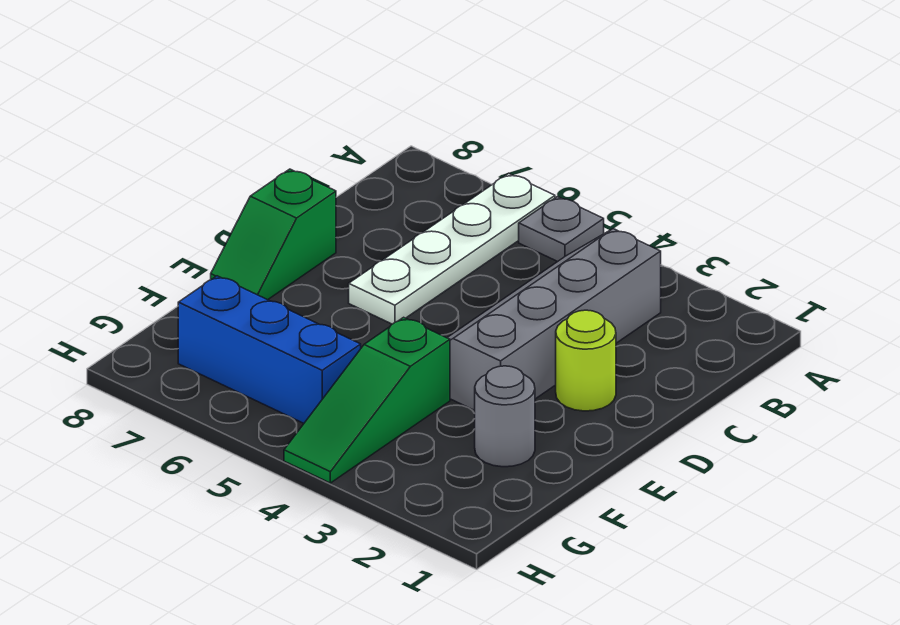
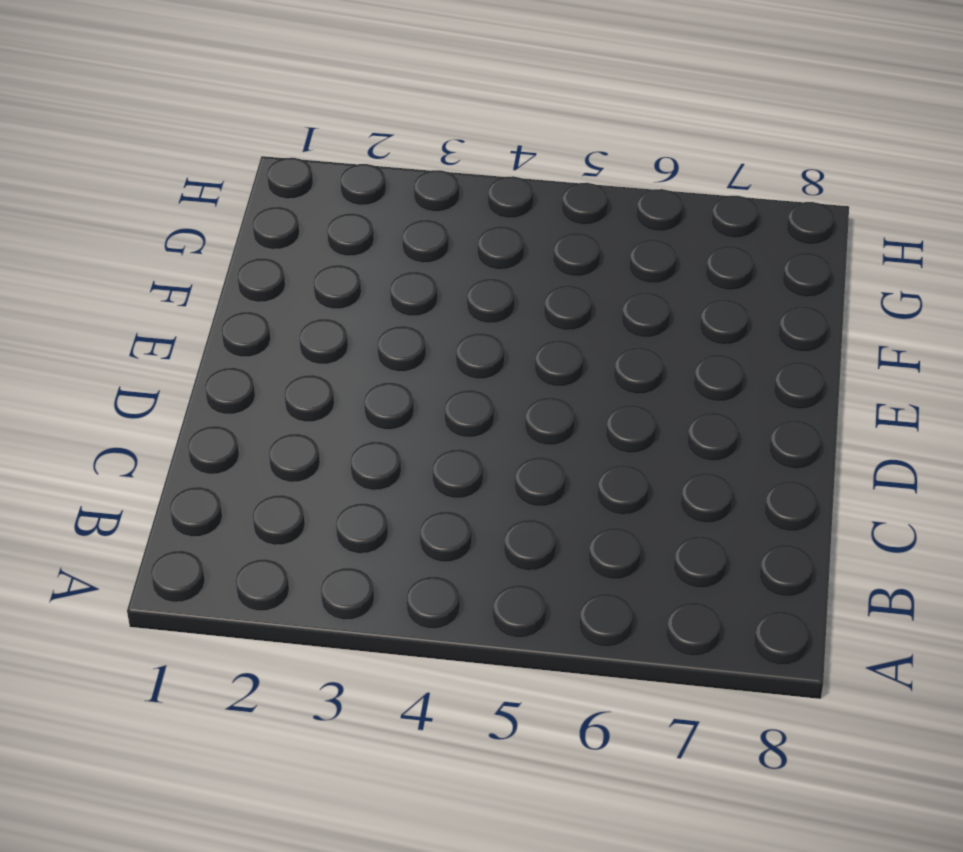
none -> grey 1x1 plate [519,197,604,262]
none -> white 1x4 plate [349,173,555,324]

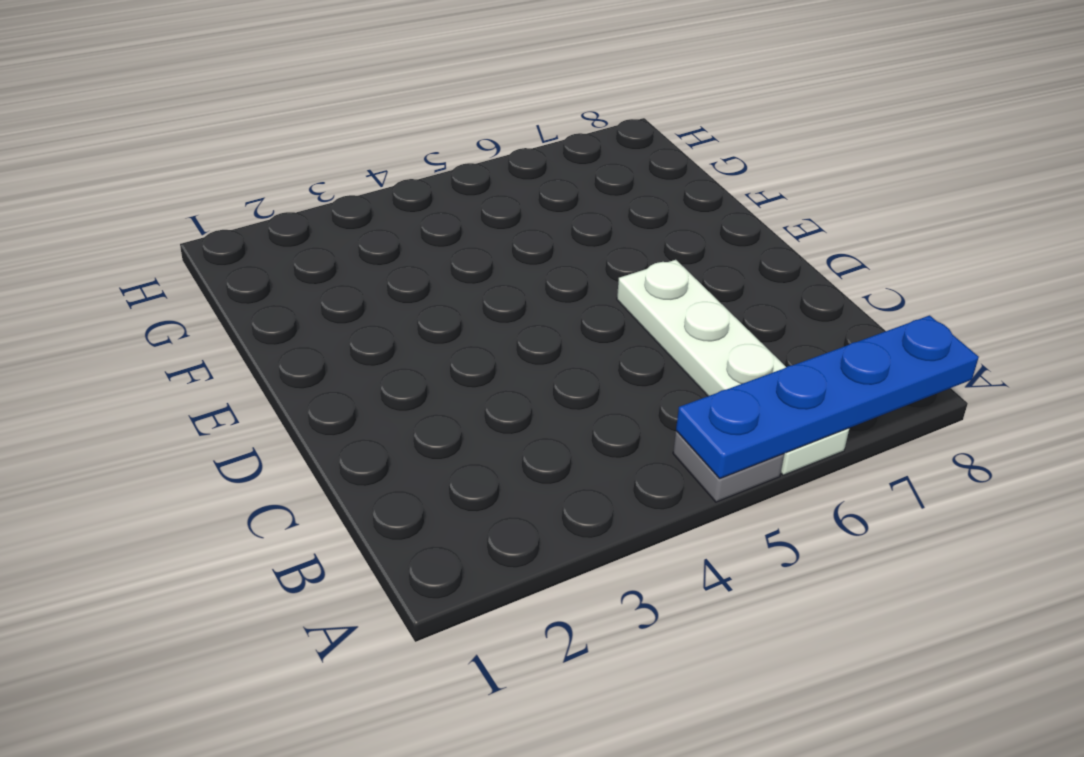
blue 1x4 plate [676,315,979,478] -> none
none -> grey 2x4 slope [447,229,661,410]
none -> lime 1x1 round brick [556,310,616,411]

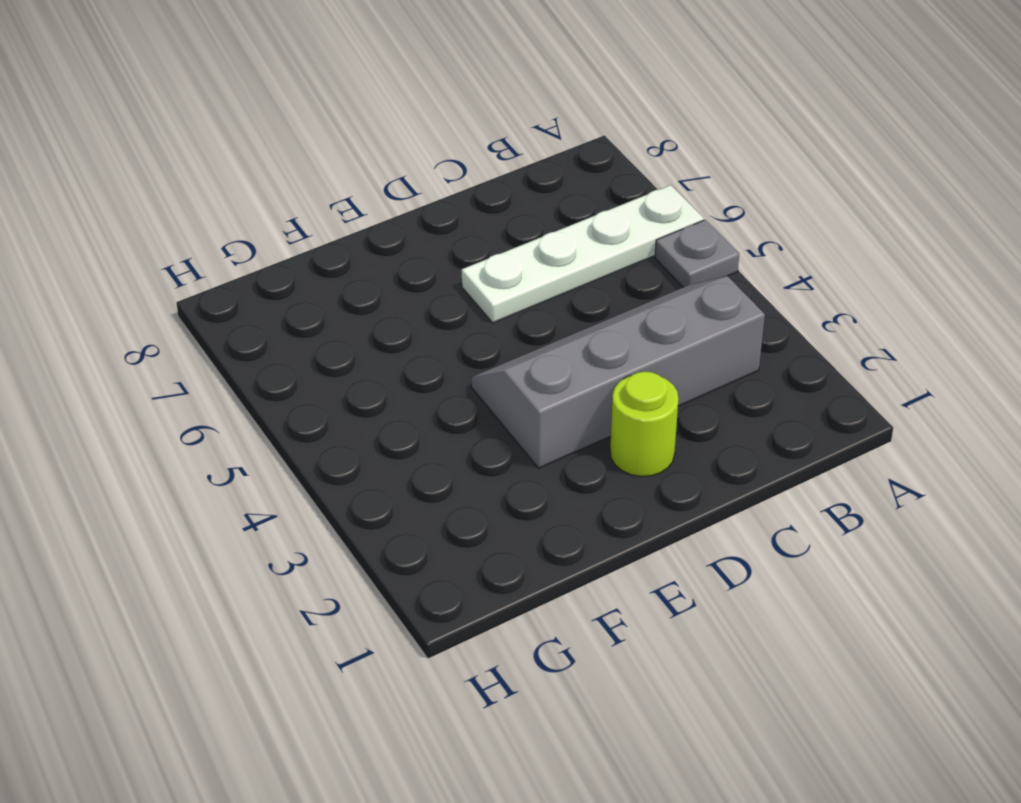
none -> green 1x2 slope [211,169,336,300]
none -> grey 1x1 round brick [475,366,535,467]

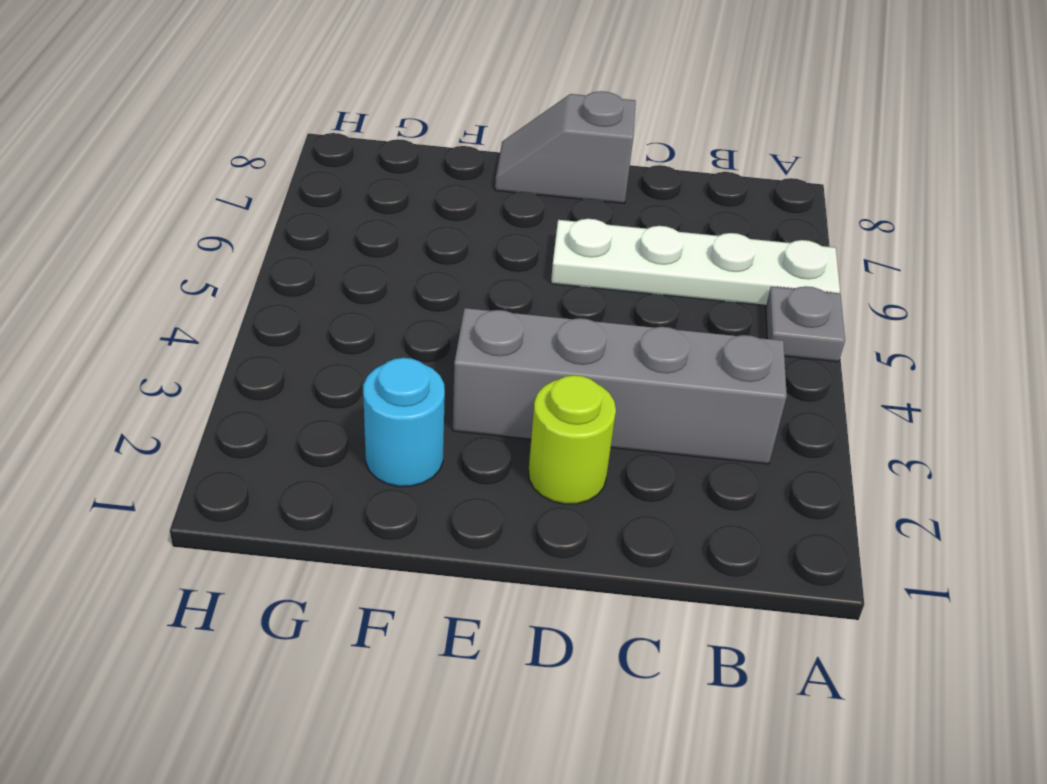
grey 1x2 slope [495,91,636,203] -> green 1x2 slope [211,169,336,300]
cyan 1x1 round brick [363,358,445,487] -> grey 1x1 round brick [475,366,535,467]
none -> green 1x3 slope [284,317,450,483]
none -> blue 1x3 brick [178,276,361,423]

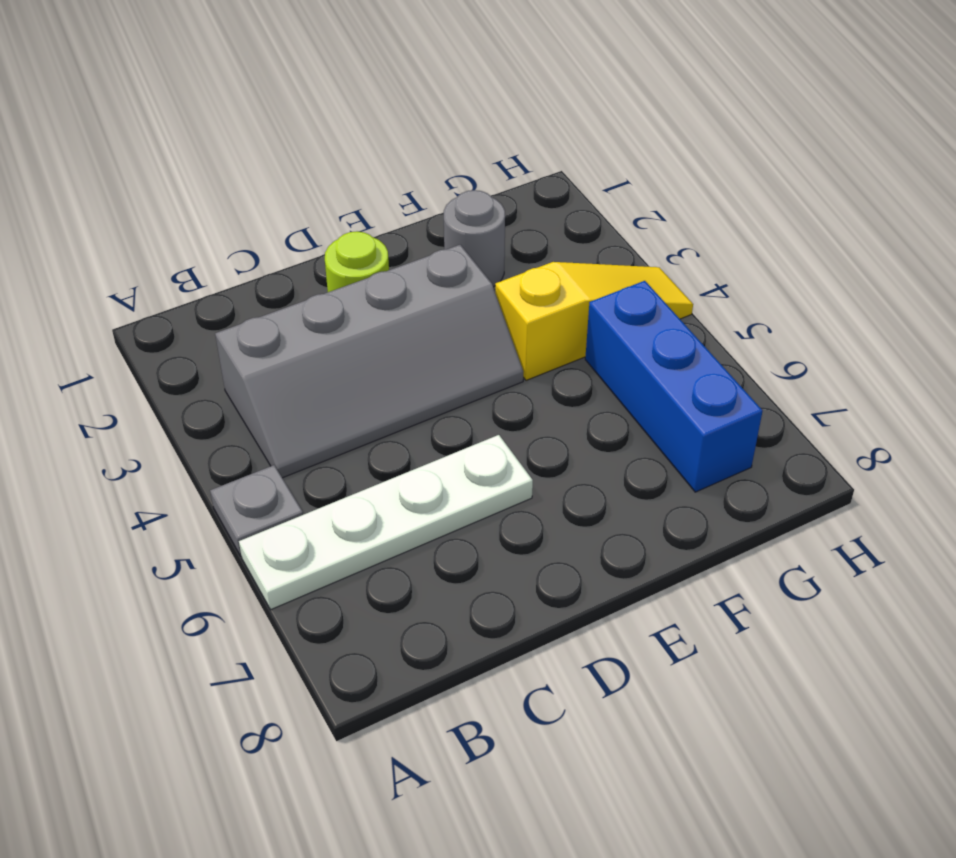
yellow 1x3 slope [495,262,693,380] -> green 1x3 slope [284,317,450,483]
none -> green 1x2 slope [211,169,336,300]

